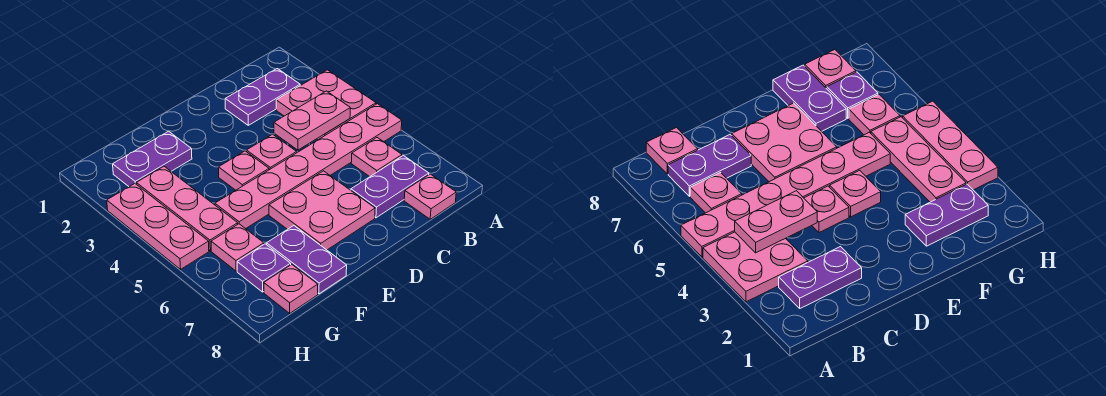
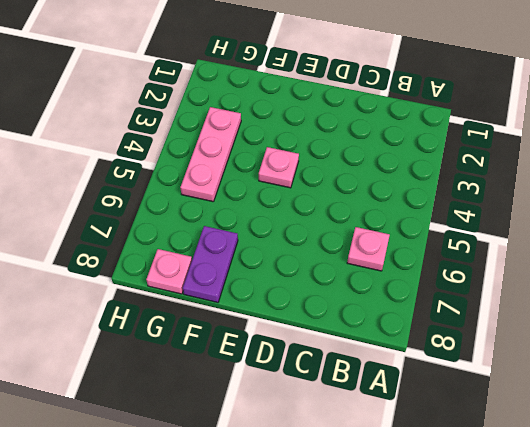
none -> pink 2x2 plate [276,70,376,140]
none -> pink 1x6 plate [215,104,402,229]
none -> purple 1x2 plate [225,69,300,125]

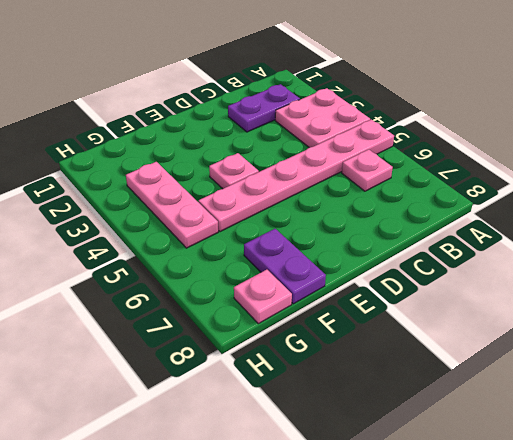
none -> purple 1x2 plate [351,156,429,218]
none -> pink 1x1 plate [404,174,456,219]
none -> pink 1x1 plate [247,134,297,170]

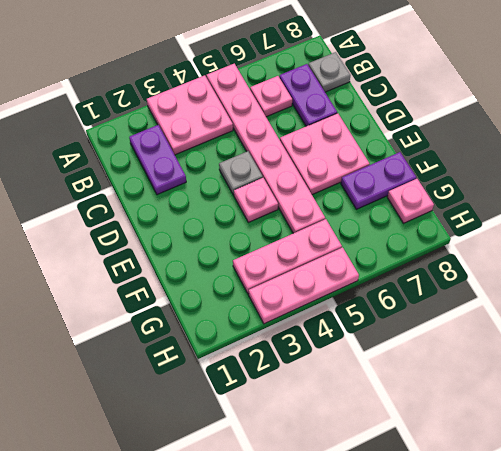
grey 1x1 plate [308,52,350,92] -> pink 1x1 plate [404,174,456,219]
grey 1x1 plate [219,151,263,195] -> pink 1x1 plate [247,134,297,170]
none -> purple 1x2 plate [113,131,192,187]
none -> pink 1x1 plate [211,224,264,271]
none -> purple 1x1 plate [237,244,291,292]

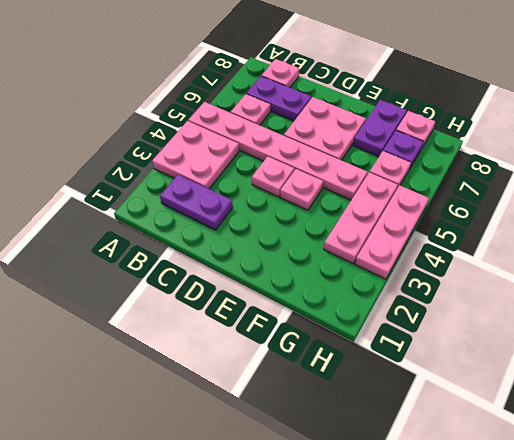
none -> purple 1x2 plate [113,131,192,187]
none -> pink 1x2 plate [274,91,350,150]

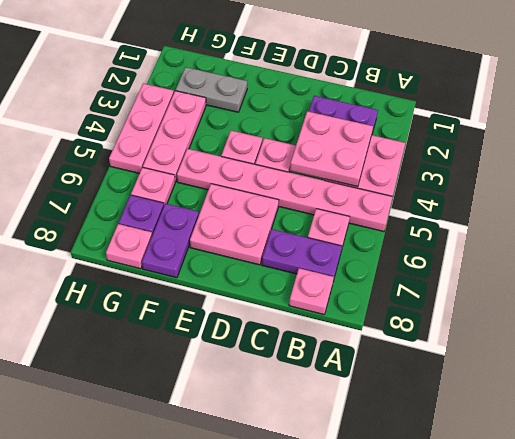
pink 2x2 plate [290,111,373,187] -> pink 1x2 plate [274,91,350,150]
grey 1x2 plate [176,67,247,112] -> purple 1x2 plate [113,131,192,187]

